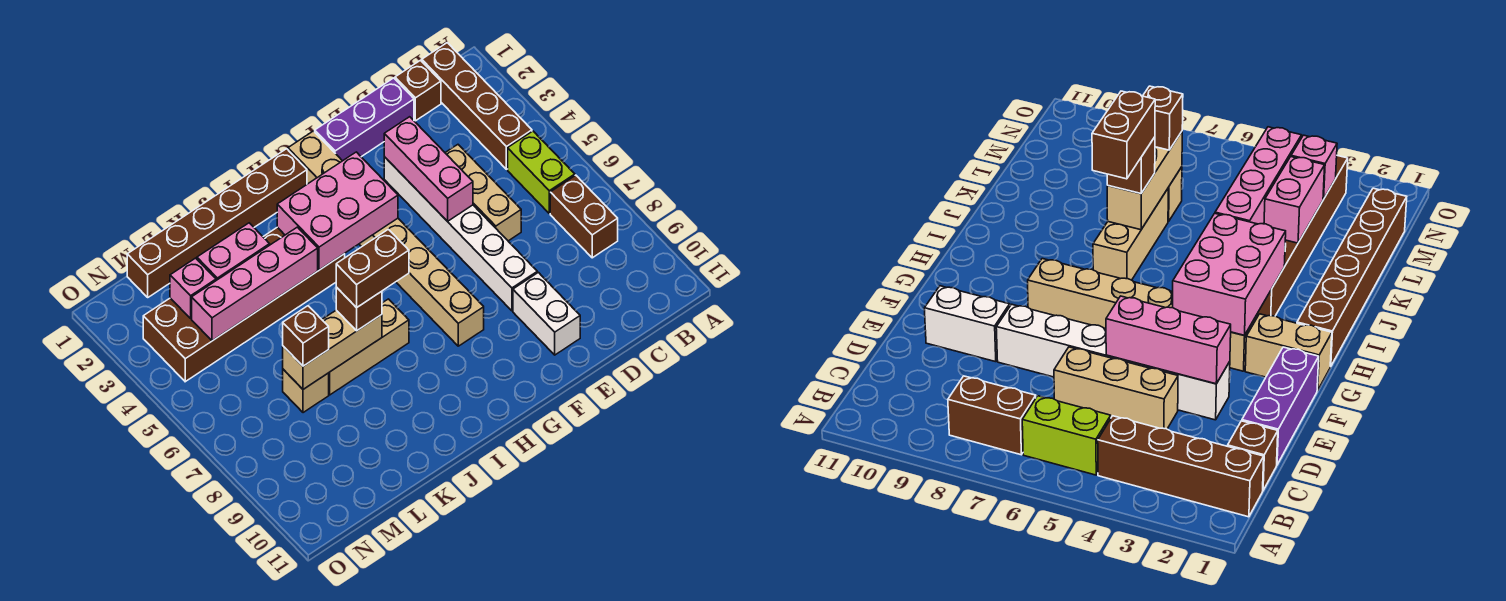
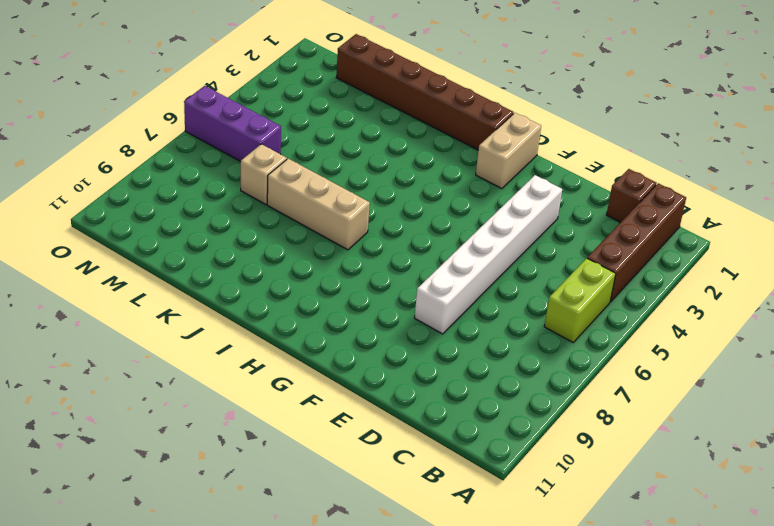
purple 1x3 brick [184,86,281,162] -> purple 1x3 brick moved to [315,78,414,161]
none -> brown 1x2 brick [550,175,618,258]
none -> tan 1x3 brick [445,145,521,241]
none -> white 1x2 brick [513,272,580,355]

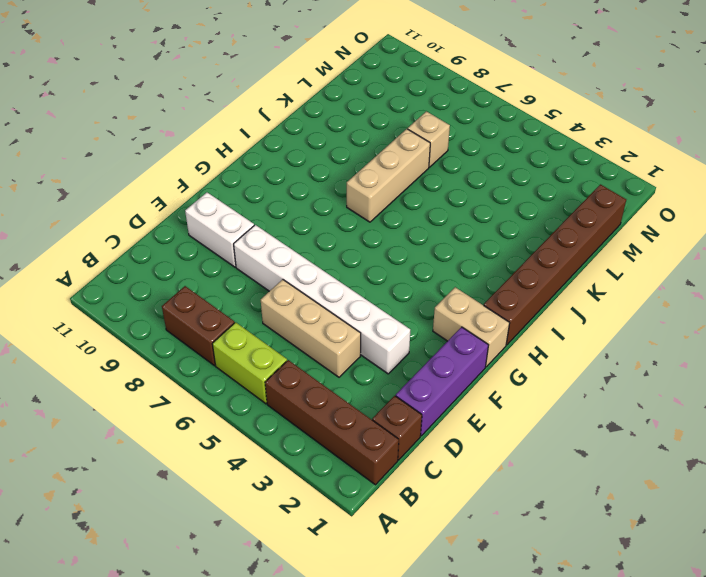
none -> tan 1x6 brick [359,218,484,346]
none -> brown 2x6 brick [143,227,345,382]
none -> pink 1x3 brick [384,117,473,221]

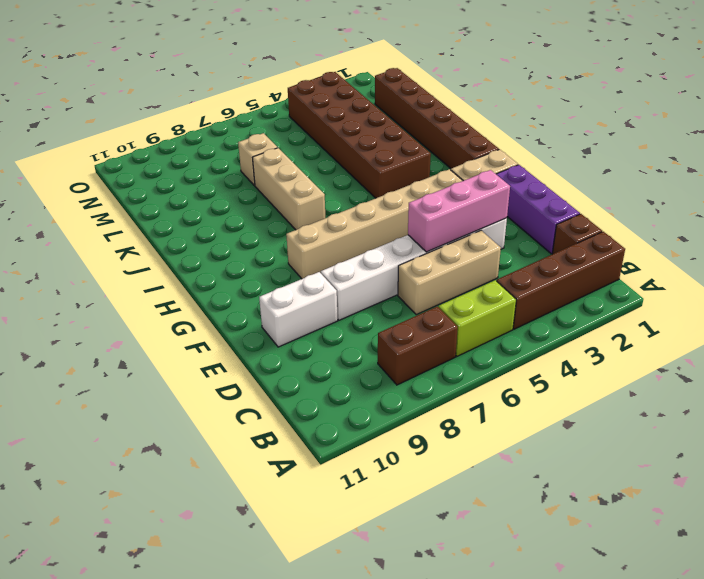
none -> pink 2x3 brick [277,152,398,270]
none -> pink 1x4 brick [192,227,318,341]
none -> tan 1x3 brick [283,310,382,389]

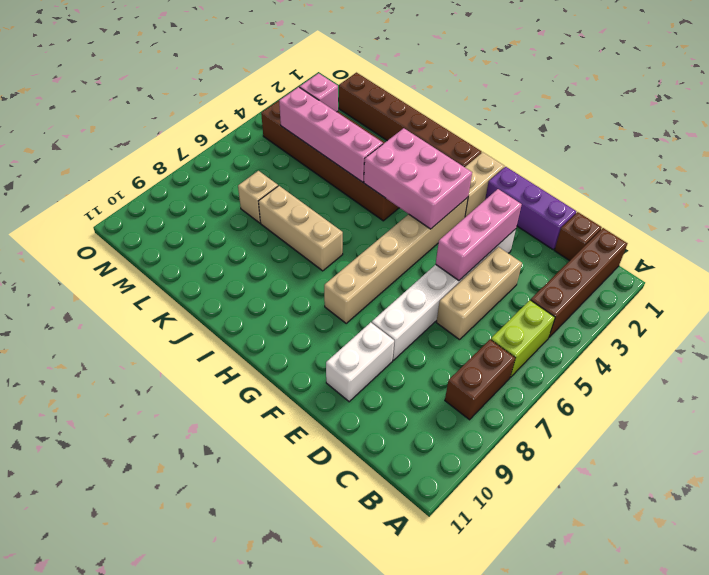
none -> tan 1x3 brick [283,310,382,389]
none -> pink 1x2 brick [197,223,270,280]
none -> brown 1x1 brick [336,287,382,331]

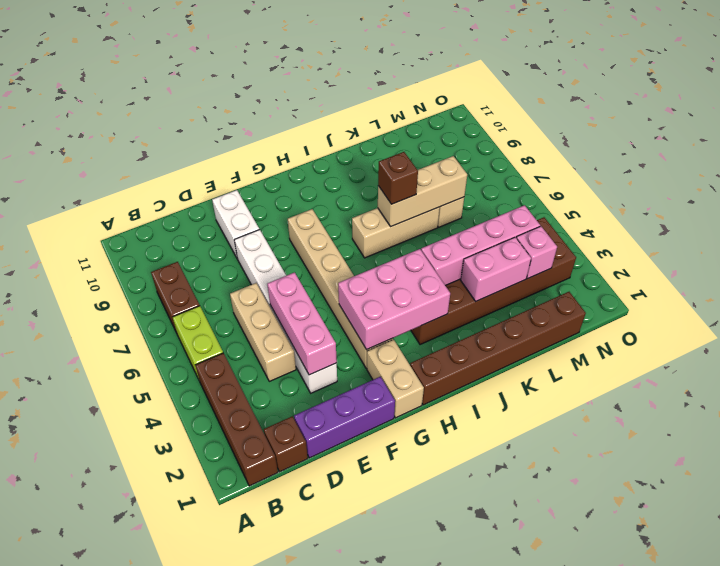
none -> brown 1x1 brick [283,306,329,366]
none -> brown 1x2 brick [336,229,409,308]

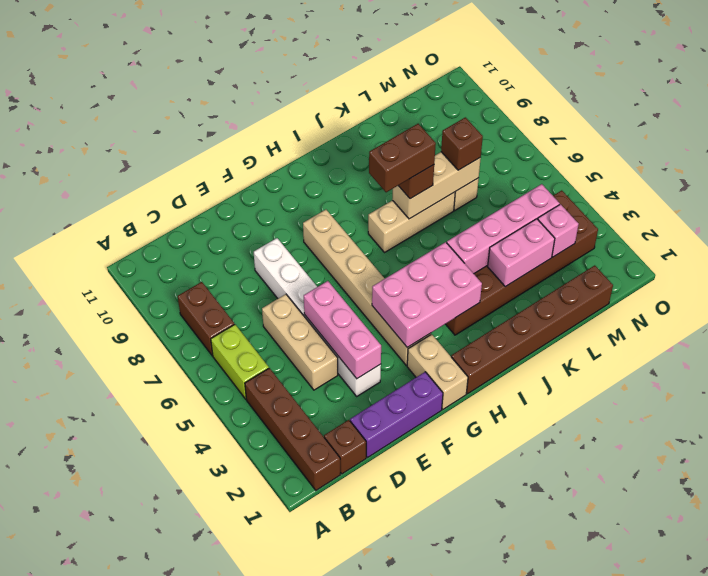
none -> white 1x2 brick [513,272,580,355]

